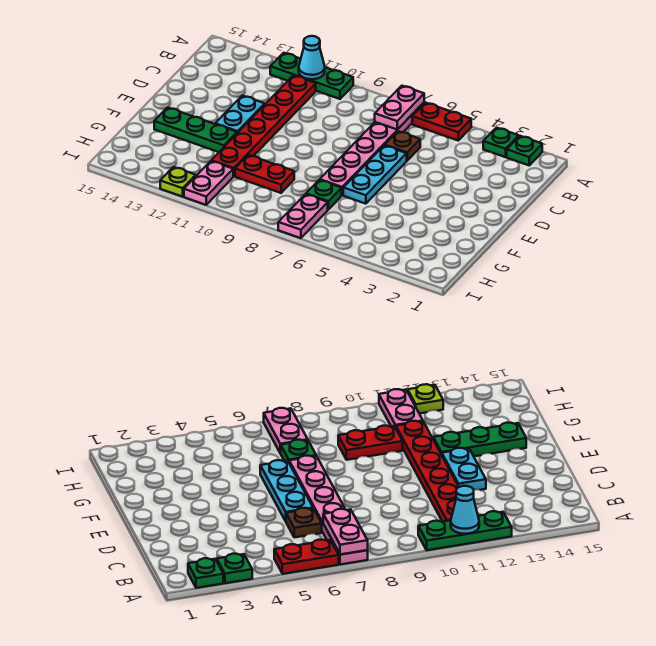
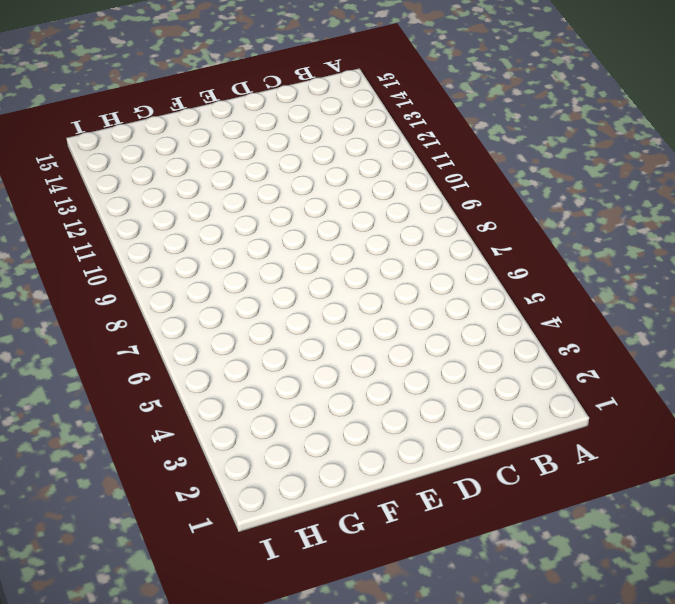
none -> green 1x1 plate [507,136,542,165]
none -> green 1x1 plate [483,128,519,157]
none -> red 1x2 plate [412,103,471,140]

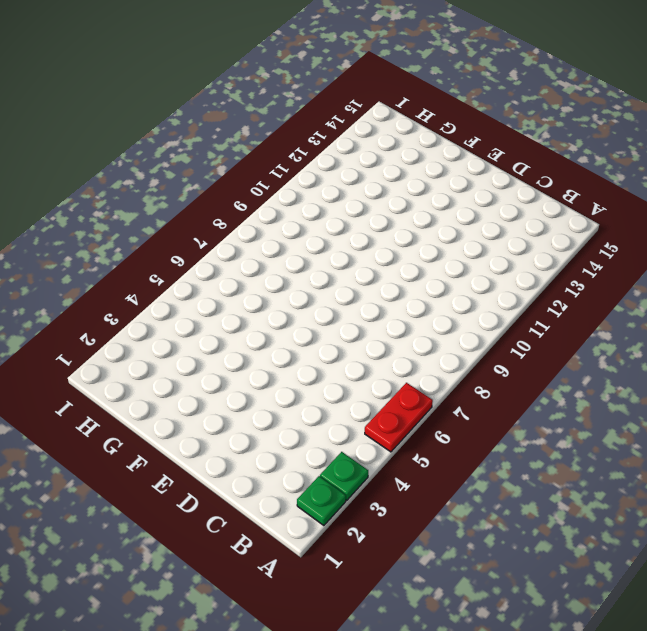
none -> pink 1x6 plate [320,103,424,195]
none -> green 1x3 plate [270,53,353,99]
none -> red 1x6 plate [211,75,316,176]

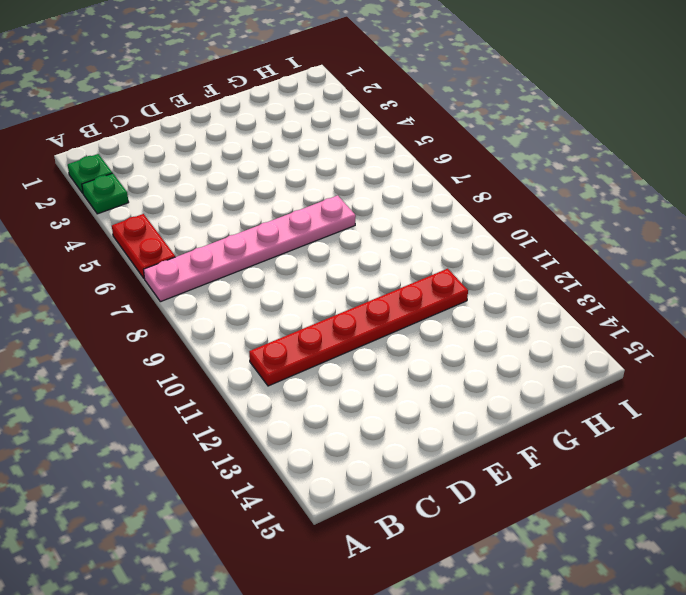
none -> green 1x3 plate [270,53,353,99]
none -> brown 1x1 plate [385,131,420,161]
none -> cyan 1x3 plate [343,145,407,204]

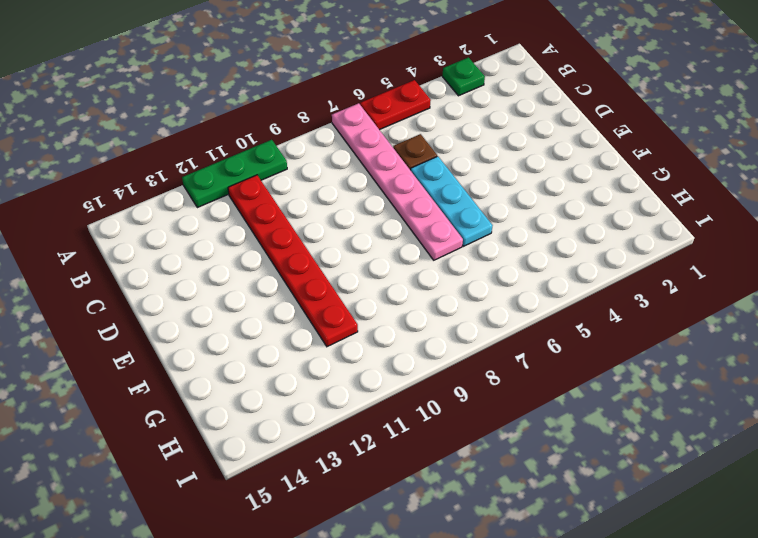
none -> green 1x1 plate [507,136,542,165]
none -> cyan 1x2 plate [215,96,265,133]
none -> green 1x3 plate [154,107,237,152]

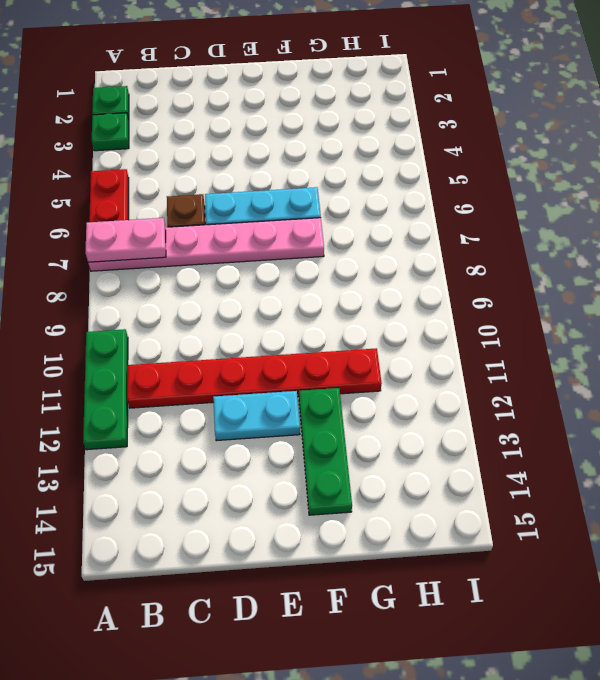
none -> green 1x1 plate [306,180,342,209]
none -> red 1x2 plate [235,155,294,193]
none -> pink 1x2 plate [278,194,328,238]

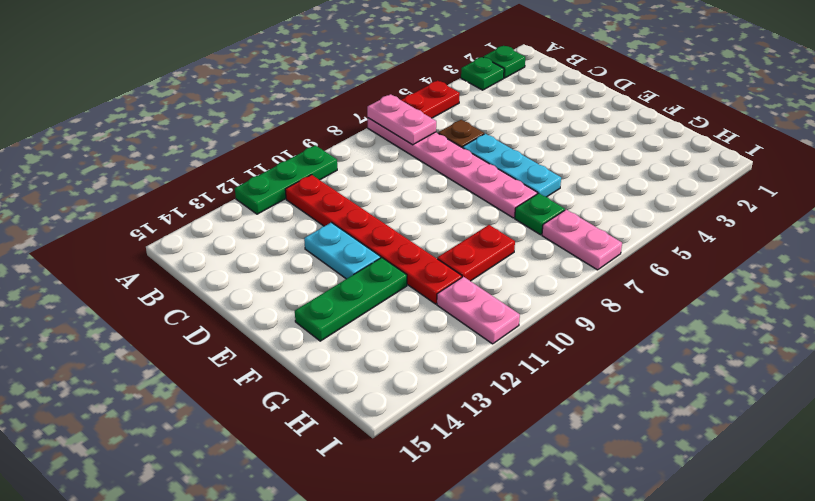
none -> lime 1x1 plate [160,167,196,197]
none -> cyan 1x1 cone [299,36,325,79]

